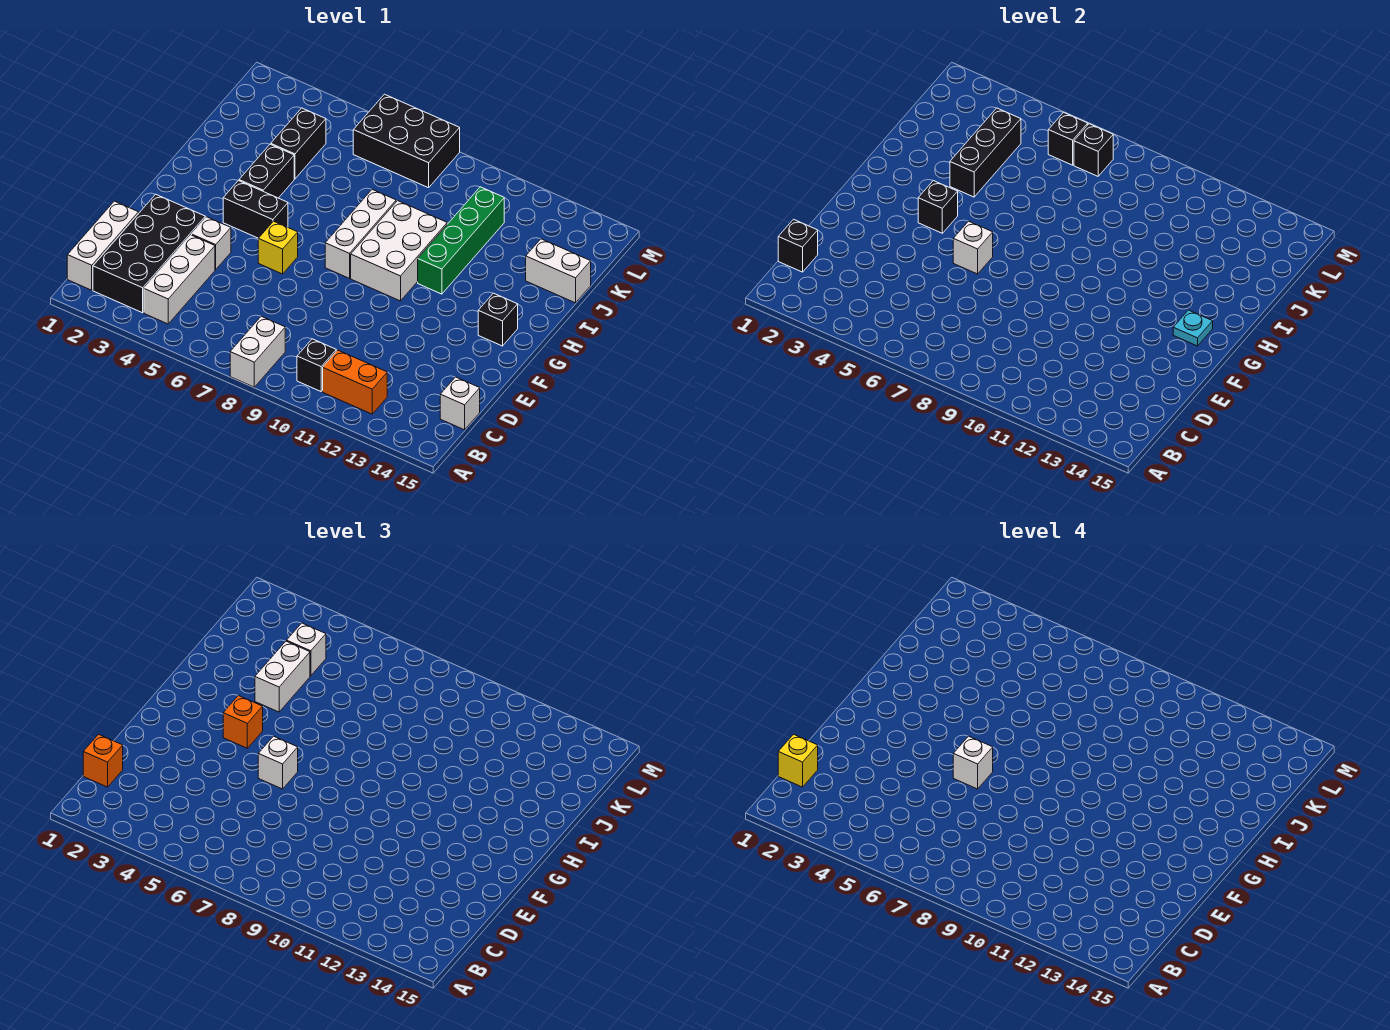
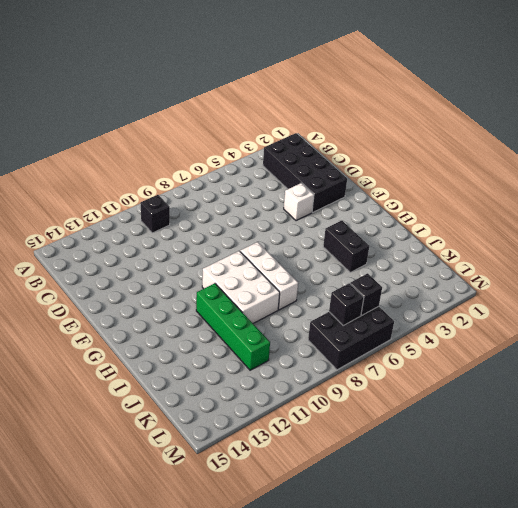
none -> white 1x2 brick [230,316,285,387]
none -> white 1x3 brick [67,201,139,290]
none -> white 1x3 brick [144,235,215,324]
none -> orange 1x2 brick [323,350,387,414]

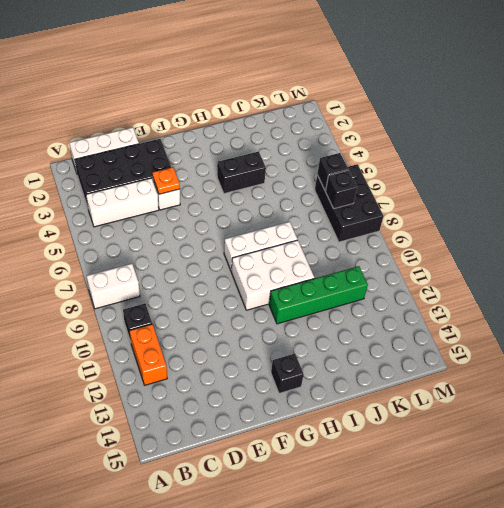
orange 1x1 plate [152,167,180,194] -> none
none -> white 1x1 brick [440,377,480,430]
none -> yellow 1x1 brick [258,221,298,274]
none -> black 1x2 brick [223,181,288,238]
none -> black 1x2 brick [271,108,326,179]

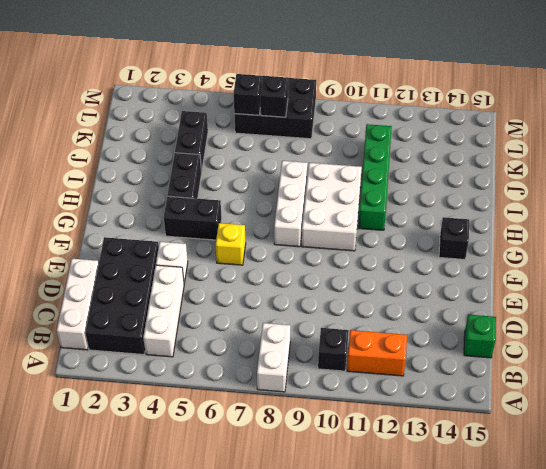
green 1x1 brick [464,315,496,358] -> white 1x1 brick [440,377,480,430]
none -> white 1x2 brick [526,239,591,303]
none -> black 1x1 brick [778,219,818,272]
none -> white 1x1 brick [953,221,993,274]
none -> black 1x1 brick [918,181,958,233]

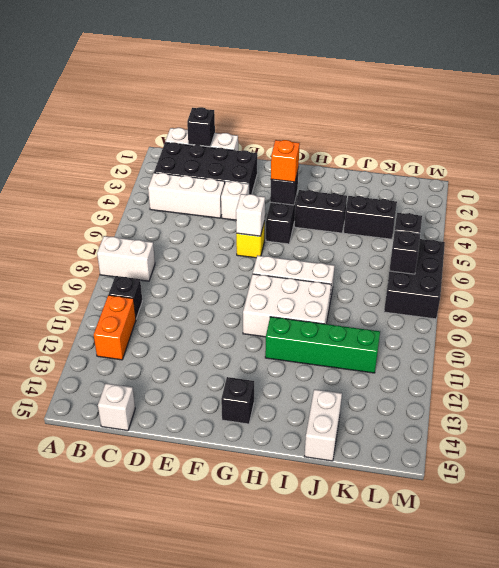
none -> cyan 1x1 plate [1173,310,1213,346]
none -> black 1x3 brick [950,108,1021,197]
none -> orange 1x1 brick [83,734,123,787]
none -> white 1x1 brick [258,736,298,789]

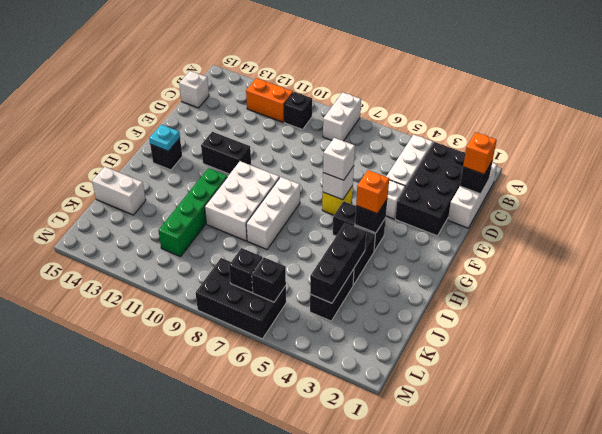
black 1x2 brick [201,132,251,174] -> none
none -> white 1x2 brick [255,641,310,712]
none -> white 1x1 brick [287,623,326,676]
none -> yellow 1x1 brick [778,734,818,787]
none -> white 1x1 brick [953,736,993,789]

